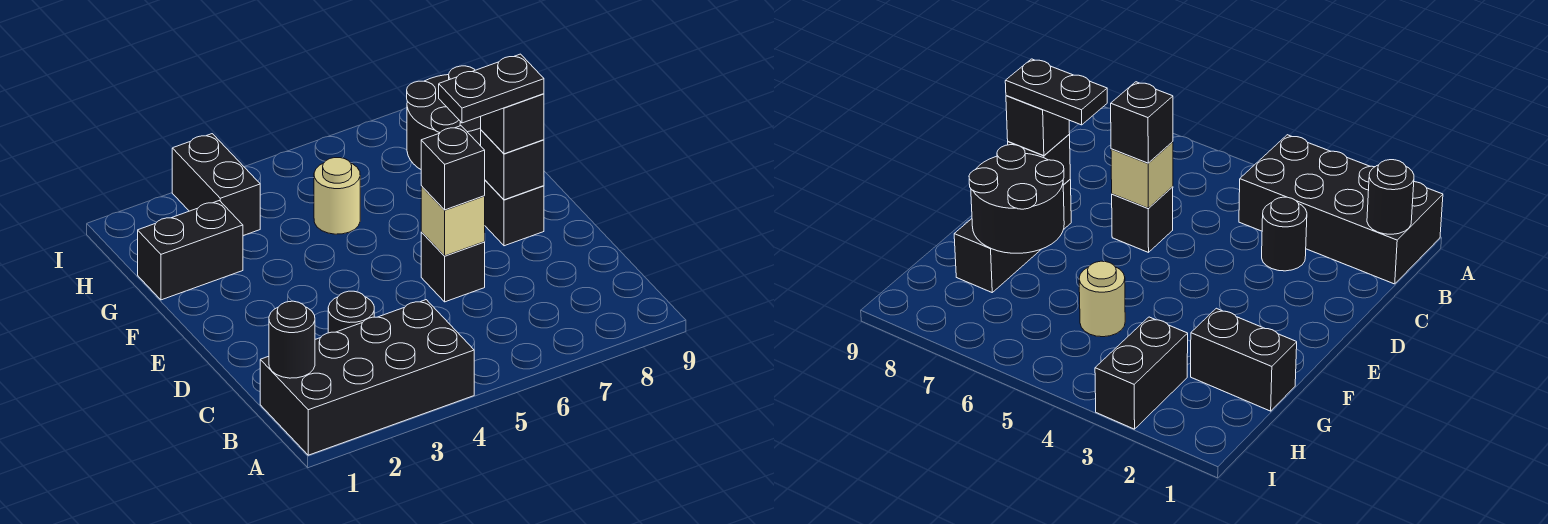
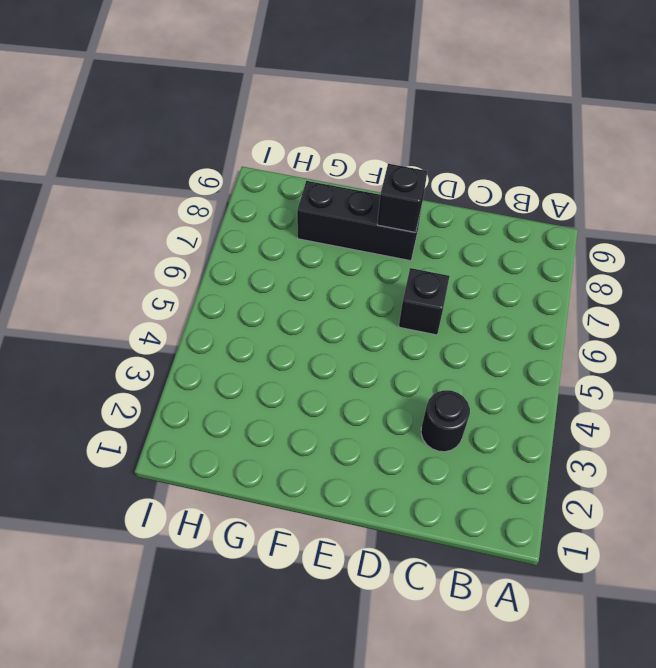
none -> black 2x4 brick [260,300,474,455]
none -> black 1x2 brick [138,201,243,300]
none -> tan 1x1 round brick [314,158,360,234]

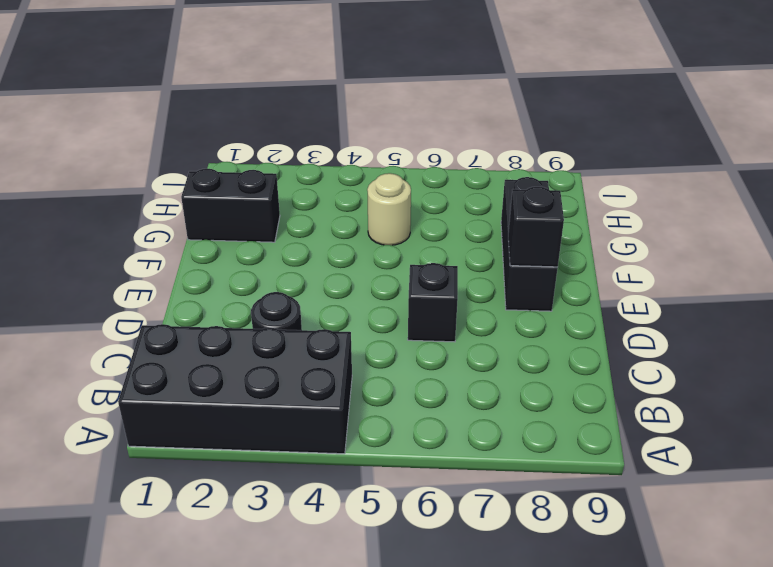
none -> black 1x2 brick [172,134,260,236]
none -> black 1x1 round brick [269,301,315,378]
none -> tan 1x1 brick [421,186,485,256]

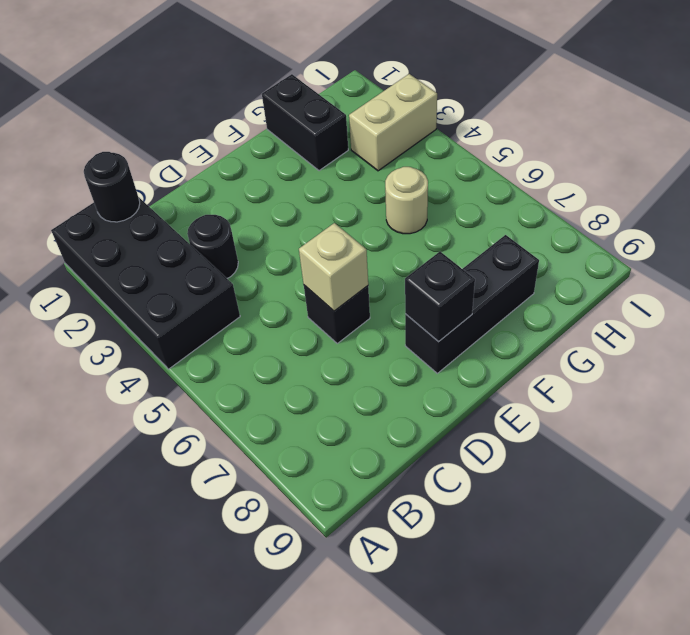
tan 1x2 brick [349,74,437,171] -> black 1x2 brick [172,134,260,236]
none -> black 2x2 round brick [407,66,481,169]
none -> black 1x1 brick [421,126,485,210]
none -> black 1x1 brick [481,94,544,154]

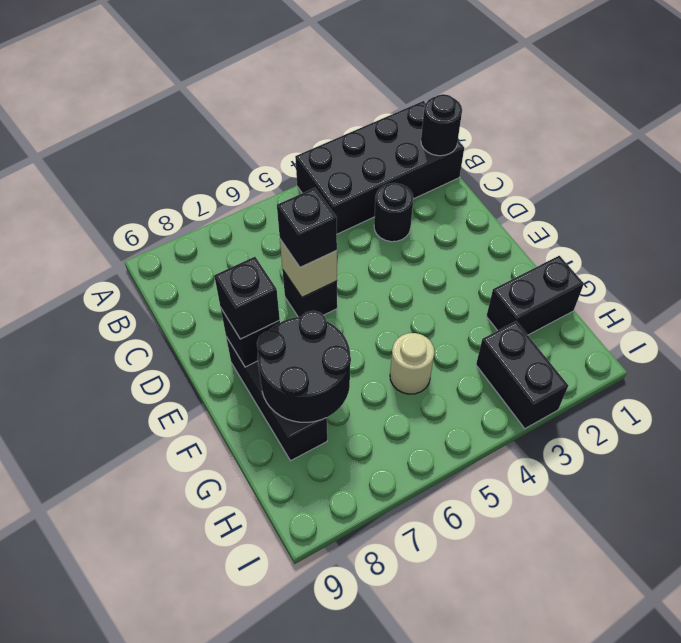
none -> black 1x2 plate [439,54,544,123]

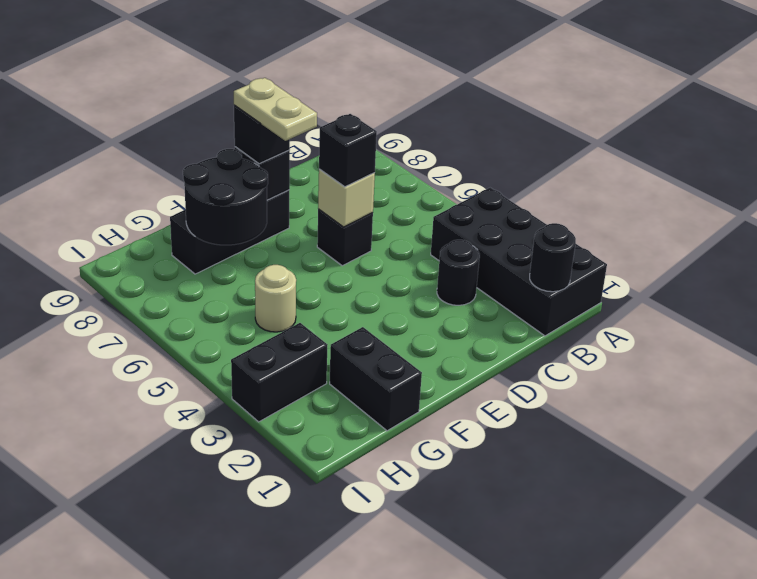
tan 1x2 plate [234,78,317,141] -> black 1x2 plate [439,54,544,123]

